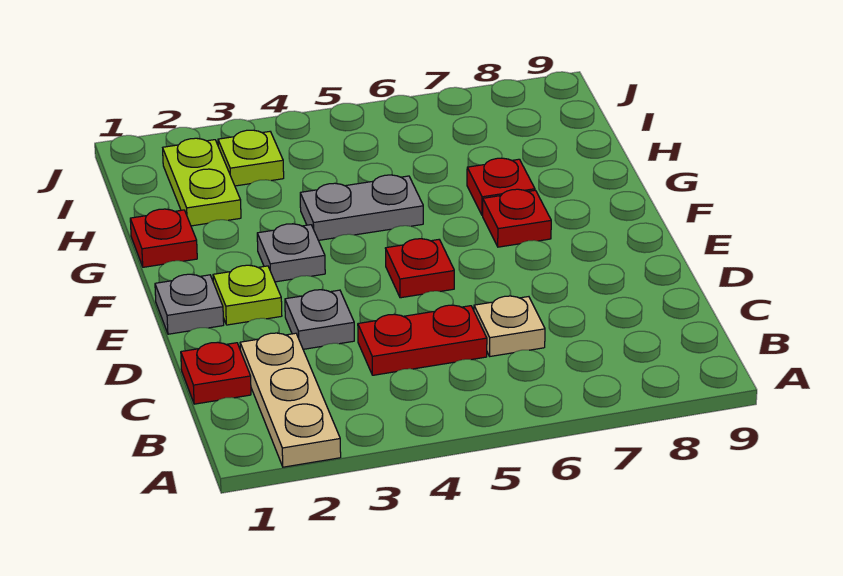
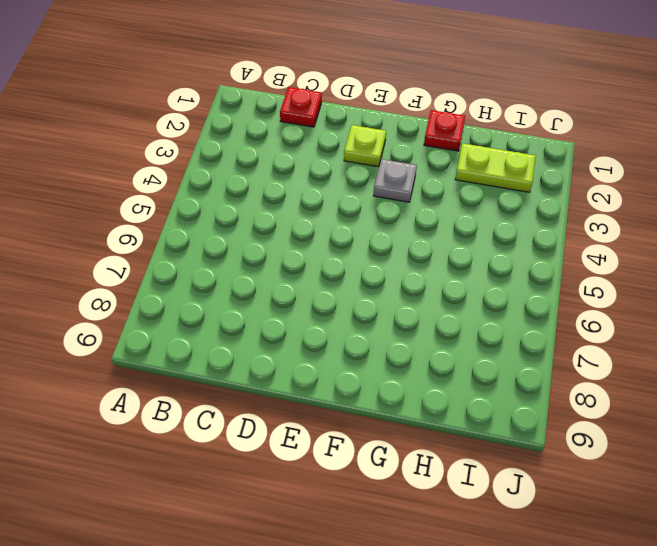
none -> tan 1x3 plate [240,333,341,467]
none -> red 1x2 plate [358,305,487,375]
none -> tan 1x1 plate [474,296,545,356]

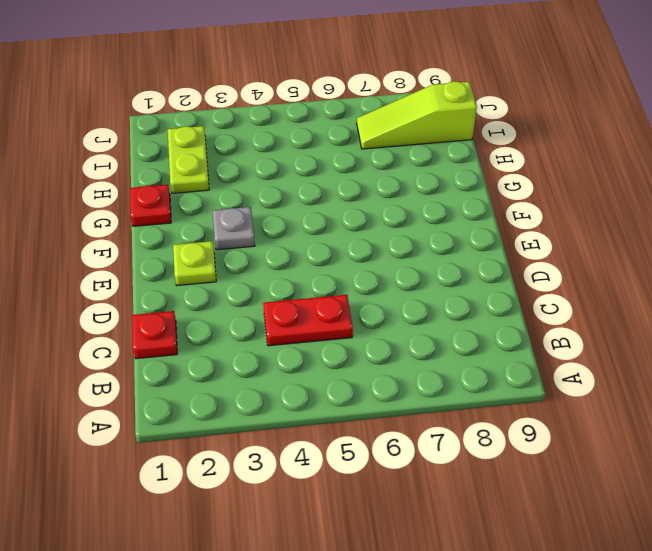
lime 1x3 slope [357,81,477,149] -> none
none -> tan 1x3 plate [240,333,341,467]
none -> tan 1x1 plate [474,296,545,356]
none -> grey 1x1 plate [285,290,354,349]

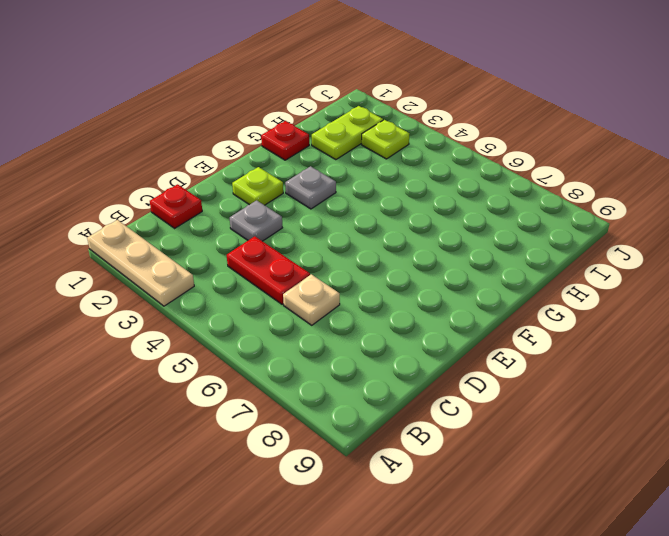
tan 1x3 plate [87,220,194,306] -> tan 1x3 plate turned to [240,333,341,467]
none -> grey 1x1 plate [155,274,224,334]
none -> red 1x1 plate [385,239,454,298]
none -> red 1x1 plate [483,189,551,247]

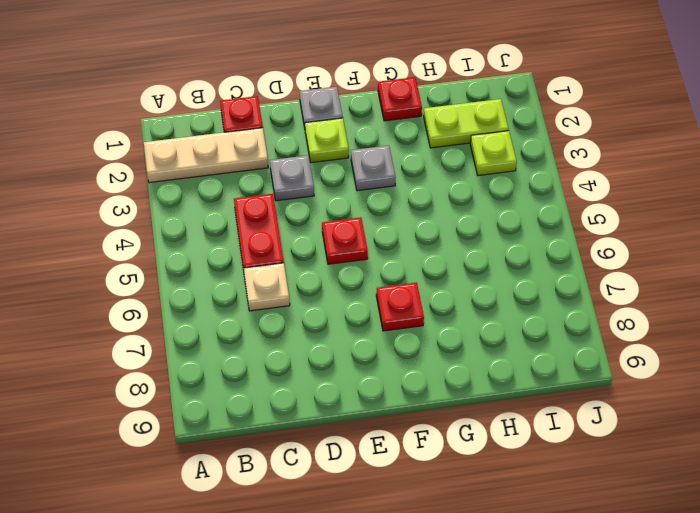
none -> grey 1x2 plate [300,175,423,240]
none -> red 1x1 plate [467,158,535,215]

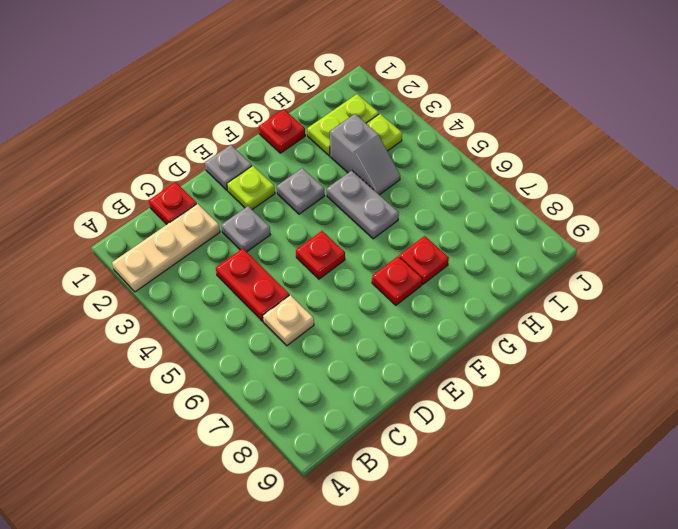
grey 1x2 slope [330,114,400,195] -> none

